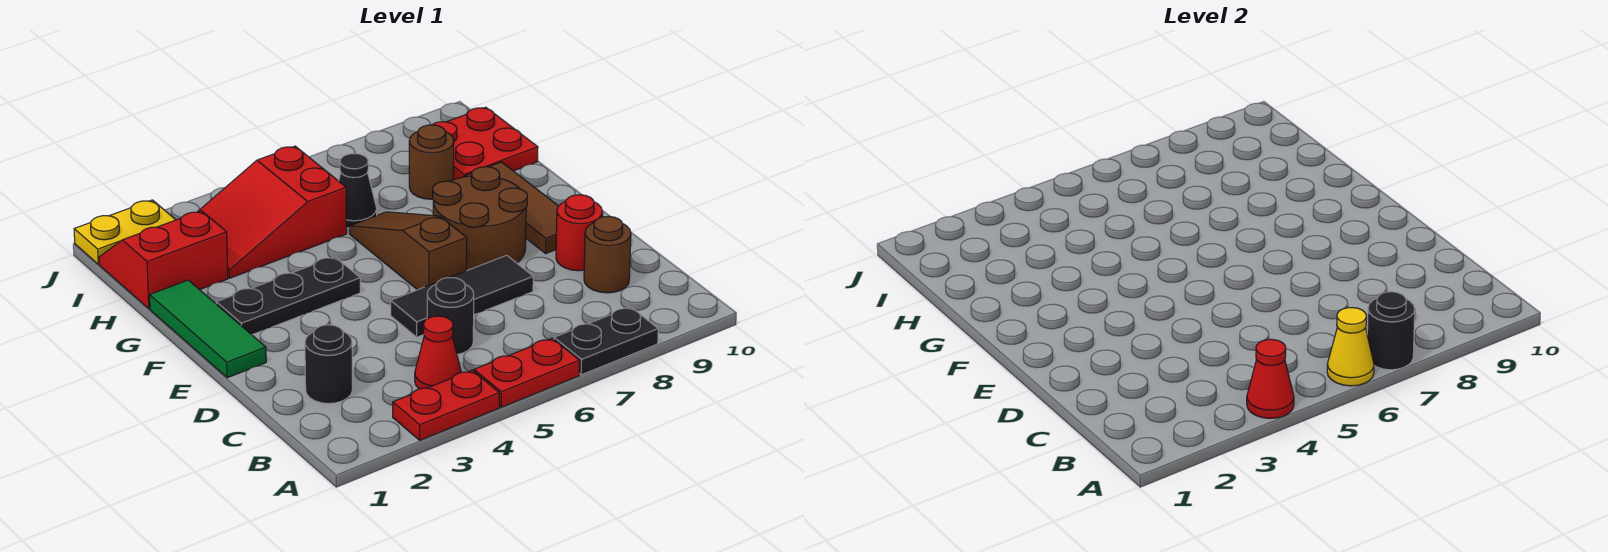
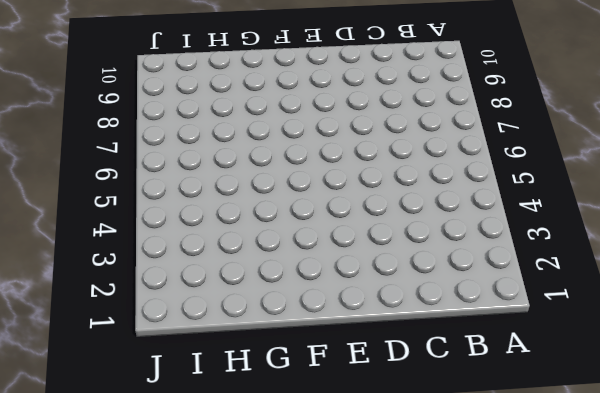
none -> red 1x2 plate [393,370,499,440]
none -> red 1x2 plate [474,338,580,407]
none -> black 1x2 plate [554,307,658,375]

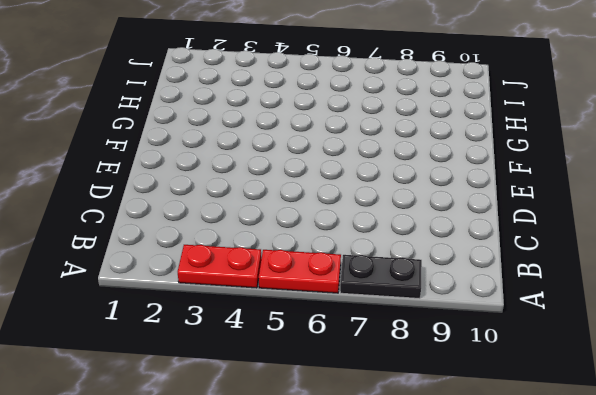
none -> red 1x1 cone [415,316,461,389]
none -> black 1x1 round brick [305,325,352,404]
none -> black 1x1 round brick [427,278,474,355]

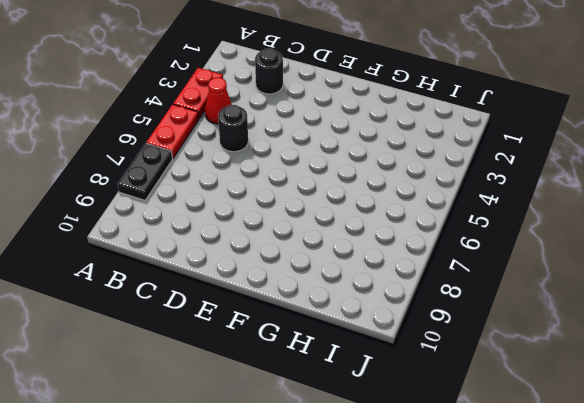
none -> brown 1x1 round brick [584,216,631,293]
none -> black 1x3 tile [391,255,533,337]
none -> red 1x1 round brick [556,195,602,271]

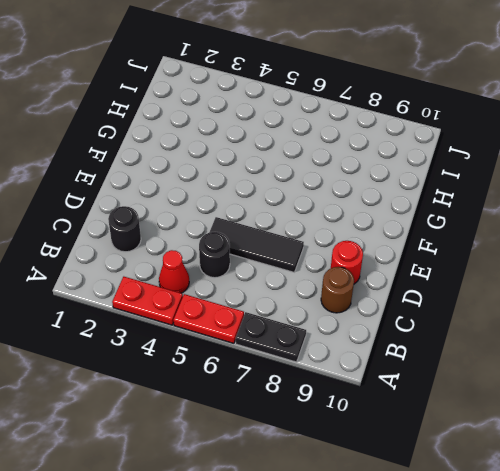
none -> green 1x3 tile [150,280,266,378]
none -> brown 1x3 slope [350,212,467,290]
none -> brown 2x2 round brick [433,167,527,271]

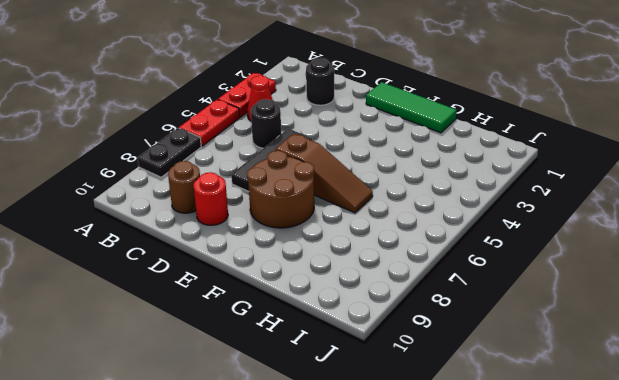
none -> brown 1x3 tile [465,162,558,253]
none -> black 1x3 plate [216,257,360,335]
none -> red 2x2 slope [99,211,228,309]

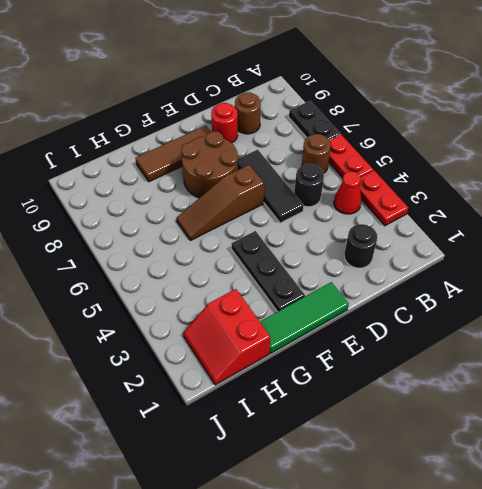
brown 1x1 round brick [302,134,331,173] -> brown 1x1 round brick moved to [409,125,454,199]
none -> red 2x3 slope [198,146,347,278]
none -> black 1x1 cone [339,154,377,228]
none -> red 2x2 plate [432,107,538,180]

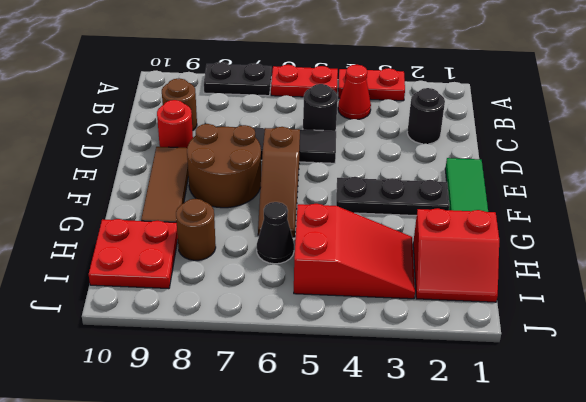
none -> yellow 1x2 plate [74,200,175,264]
none -> red 1x1 cone [1247,339,1294,418]
none -> yellow 1x1 cone [1327,308,1374,386]

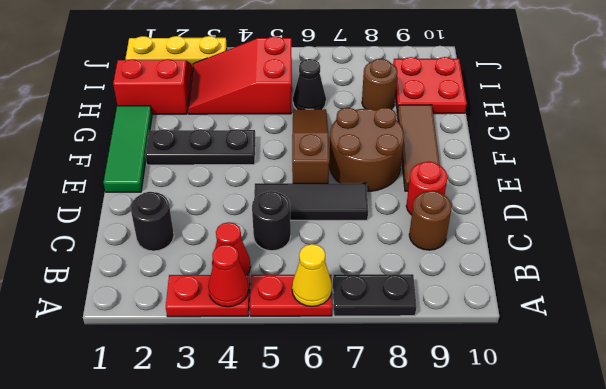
yellow 1x3 plate [126,36,227,68] -> yellow 1x2 plate [74,200,175,264]
none -> black 1x1 round brick [1367,292,1415,370]

